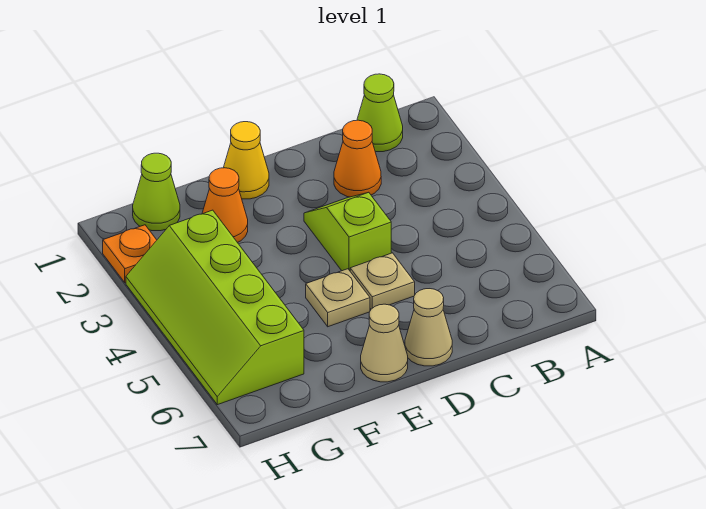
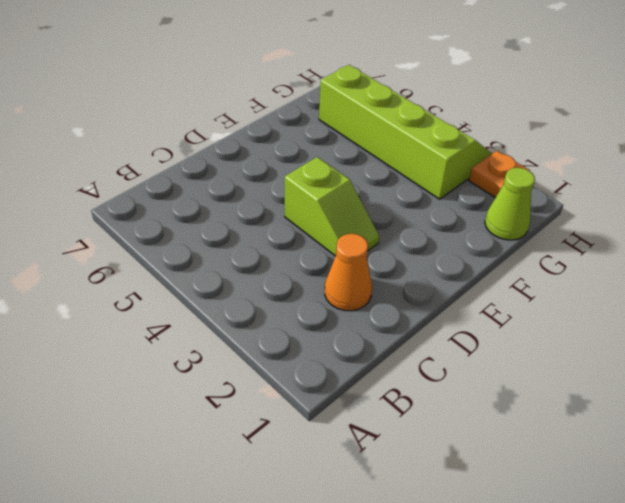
none -> lime 1x1 cone [357,74,403,152]
none -> tan 1x1 plate [350,253,415,309]
none -> tan 1x1 cone [405,289,452,366]

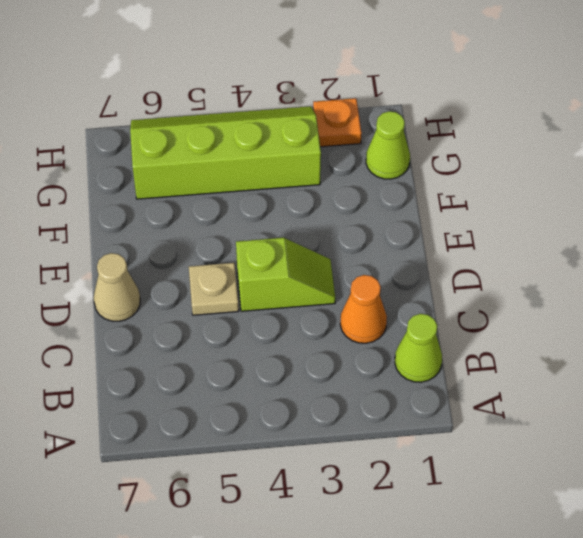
none -> yellow 1x1 cone [223,122,269,199]
none -> tan 1x1 plate [306,269,370,327]
none -> tan 1x1 cone [361,304,408,382]

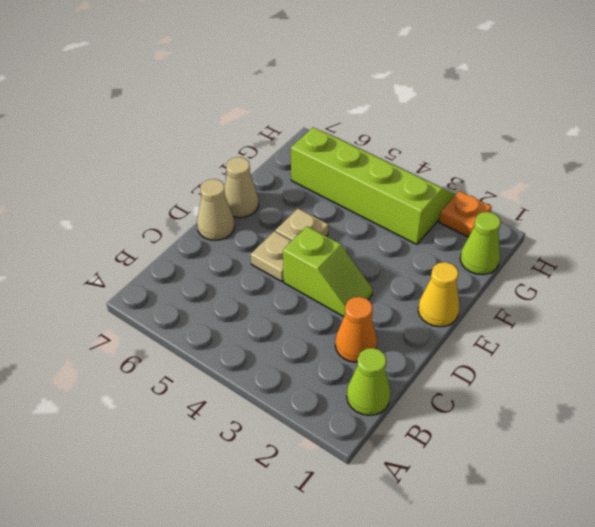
none -> orange 1x1 cone [202,168,248,243]

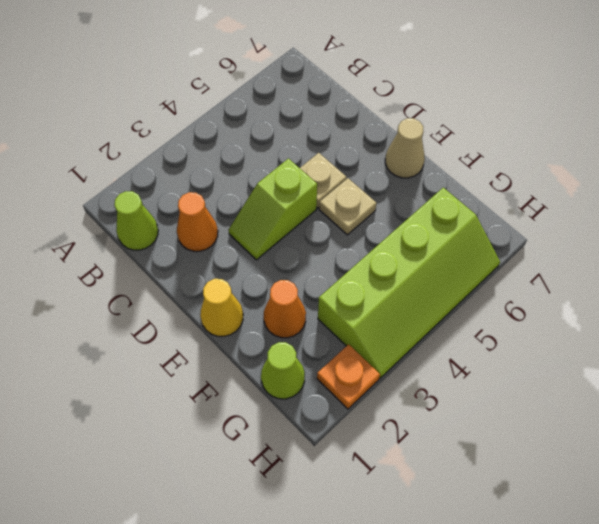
none -> tan 1x1 cone [405,289,452,366]

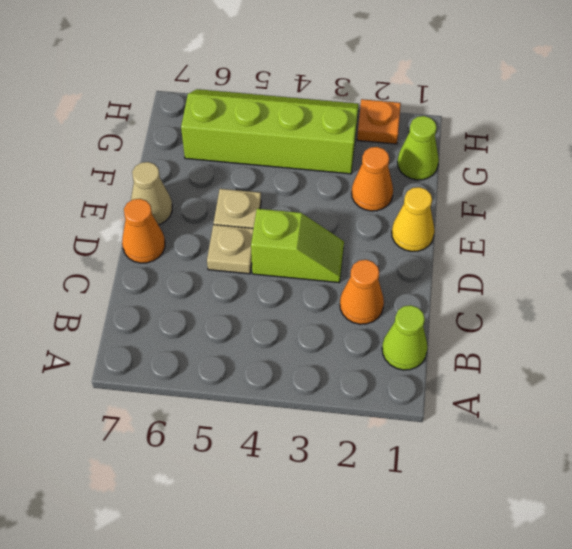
orange 1x1 cone [122,199,165,263] -> tan 1x1 cone [405,289,452,366]

